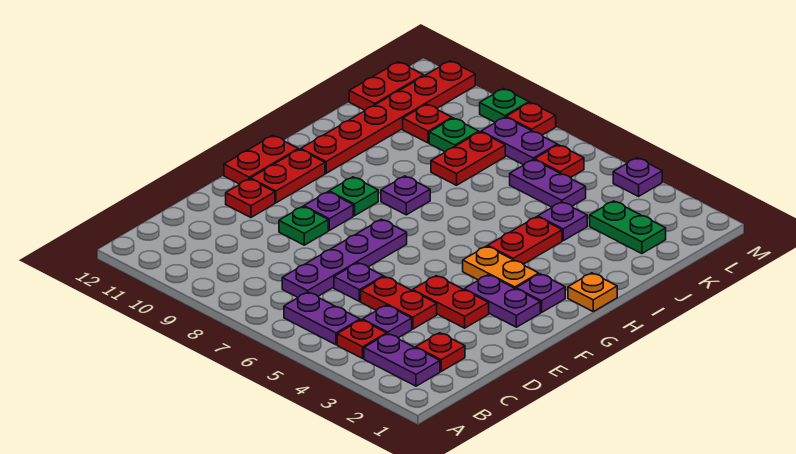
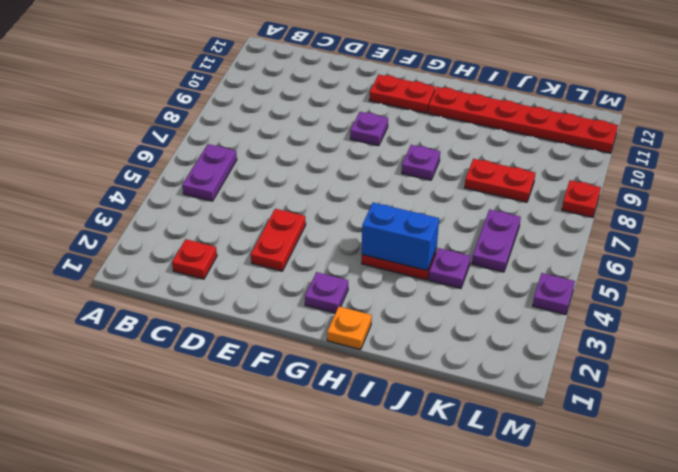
blue 1x2 brick [362,203,439,271] -> none
none -> purple 1x2 plate [364,334,440,386]
none -> red 1x1 plate [337,320,387,358]
none -> purple 1x1 plate [362,305,412,338]
none -> purple 1x4 plate [282,219,407,297]

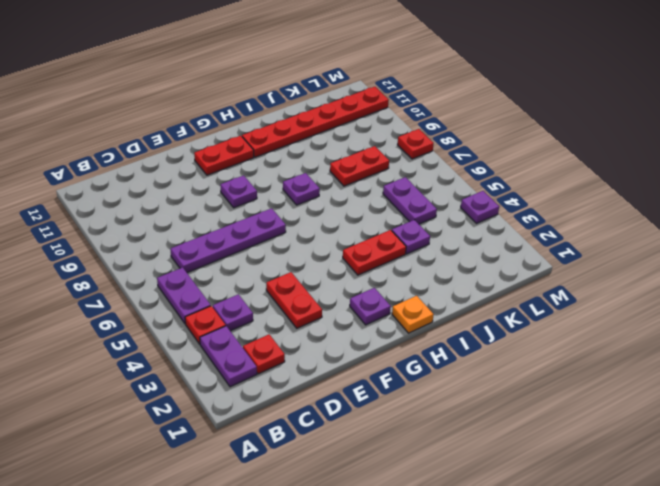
none -> red 1x2 plate [361,276,437,329]
none -> purple 1x1 plate [334,263,383,301]
none -> green 1x1 plate [279,207,328,245]
none -> red 1x1 plate [226,179,275,217]

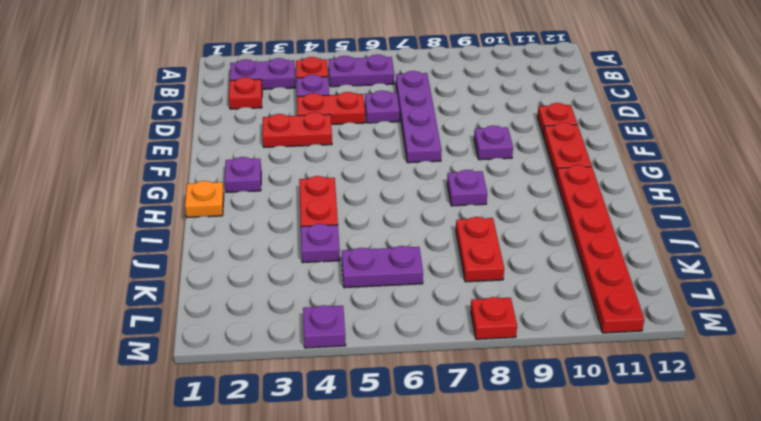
none -> green 1x1 plate [279,207,328,245]
none -> purple 1x2 plate [464,275,540,327]
none -> red 1x2 plate [224,136,298,184]
none -> orange 1x2 plate [463,246,539,289]

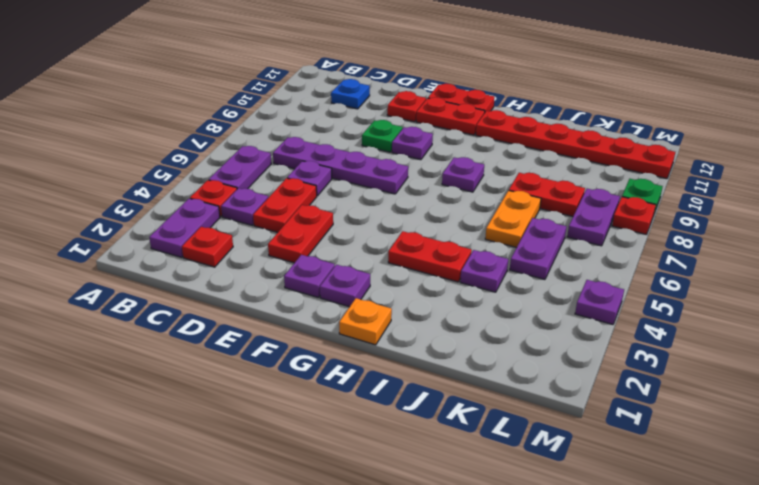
blue 1x1 plate [331,79,370,109] -> none
purple 1x1 plate [284,255,335,298] -> purple 1x2 plate [464,275,540,327]
orange 1x2 plate [485,190,541,248] -> orange 1x2 plate moved to [463,246,539,289]
none -> green 1x1 plate [329,177,378,216]
none -> green 1x2 plate [590,201,666,254]
none -> green 1x1 plate [429,118,479,152]
none -> red 1x1 plate [403,104,452,143]

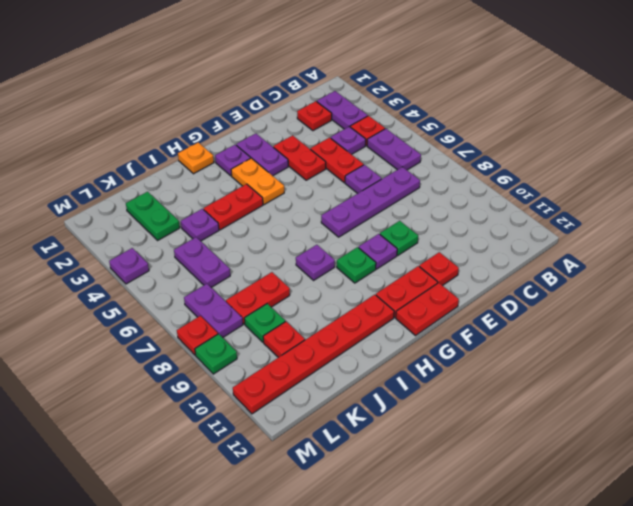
none -> red 1x2 plate [349,62,424,110]
none -> red 1x1 plate [535,145,584,178]

